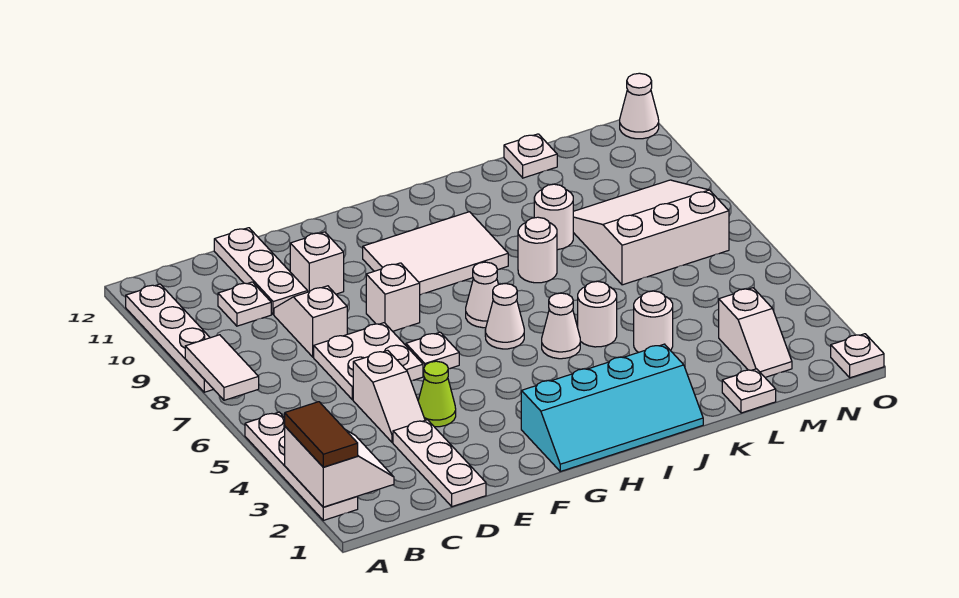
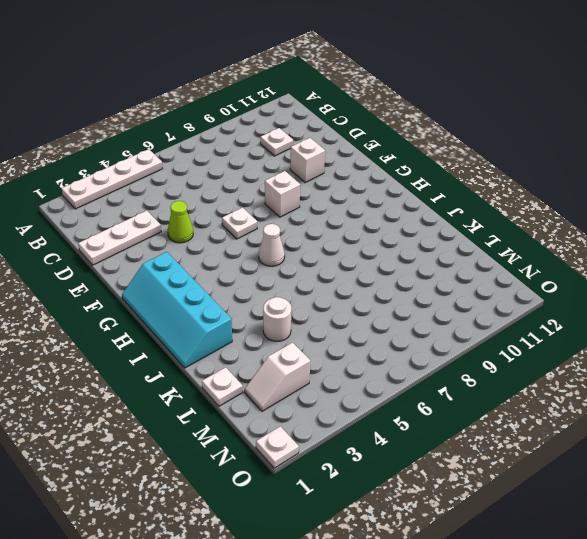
none -> white 1x4 plate [126,284,213,392]
none -> white 1x2 slope [353,350,425,443]
none -> white 2x2 plate [314,323,423,400]
none -> white 1x2 slope [274,286,347,357]

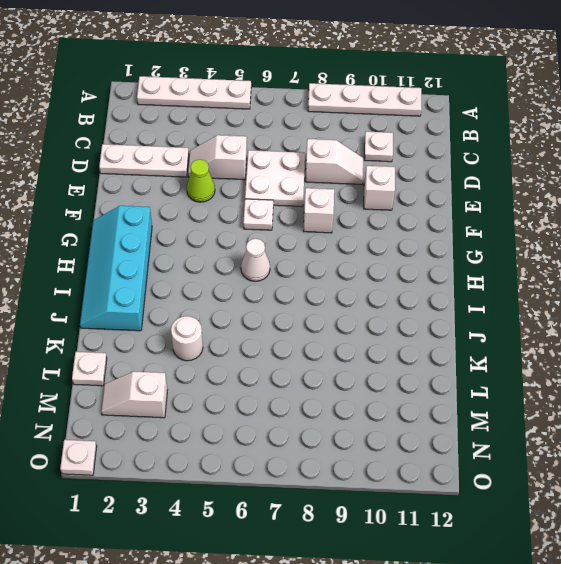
none -> white 1x3 plate [214,228,308,314]
none -> white 2x3 tile [363,212,508,295]
none -> white 1x1 cone [466,262,498,328]
none -> white 1x1 cone [542,293,580,359]

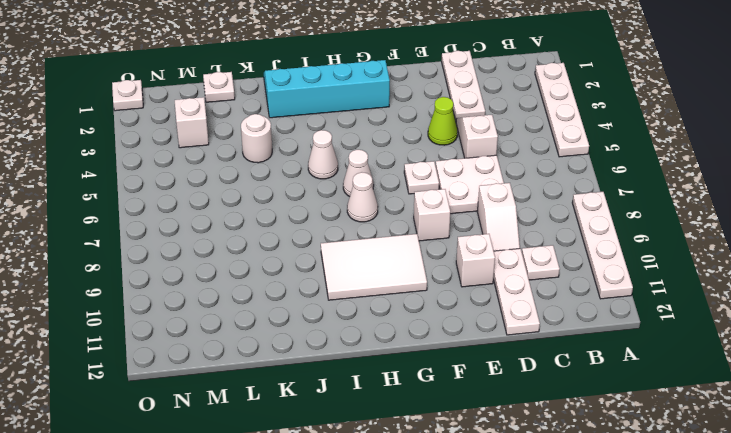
none -> white 1x1 round brick [578,281,617,347]
none -> white 1x1 round brick [518,217,557,283]
none -> white 1x1 round brick [534,184,573,250]
none -> white 3x3 slope [573,180,729,285]

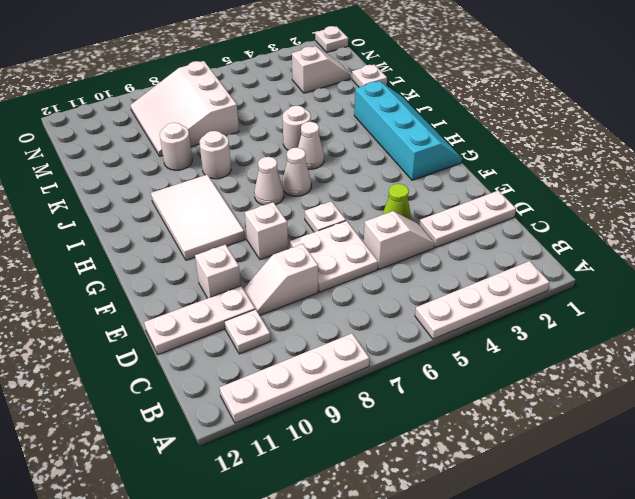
none -> white 1x1 round brick [634,291,673,353]
none -> white 1x1 plate [504,134,557,178]
none -> white 1x1 cone [620,73,659,139]
none -> white 2x2 slope [285,427,394,507]

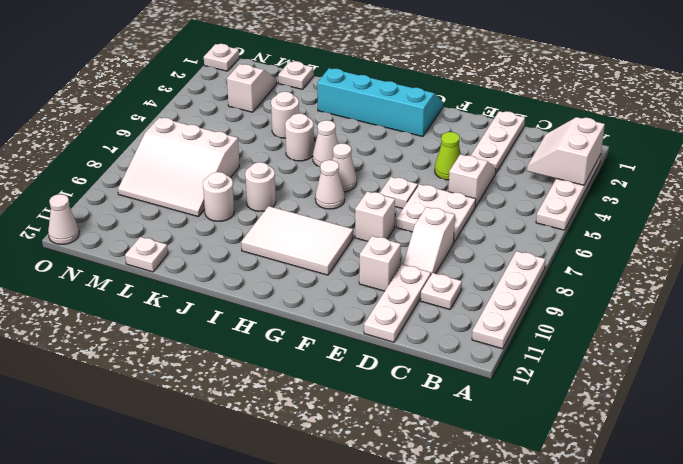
none -> white 1x2 tile [185,335,259,400]
none -> brown 1x2 tile [285,402,358,467]

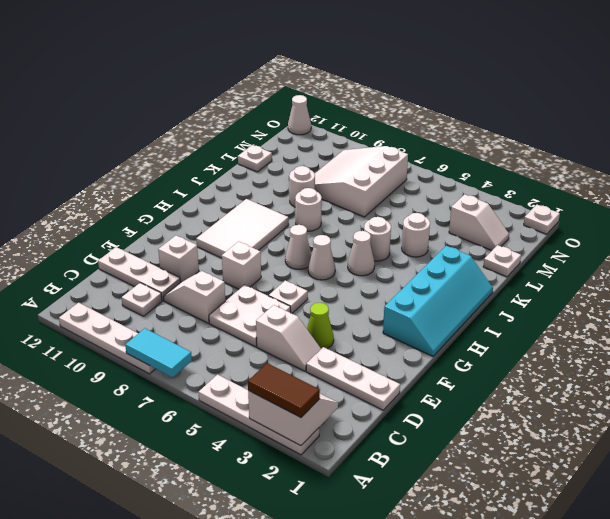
cyan 1x2 tile [125,328,192,377] -> white 1x2 tile [185,335,259,400]

